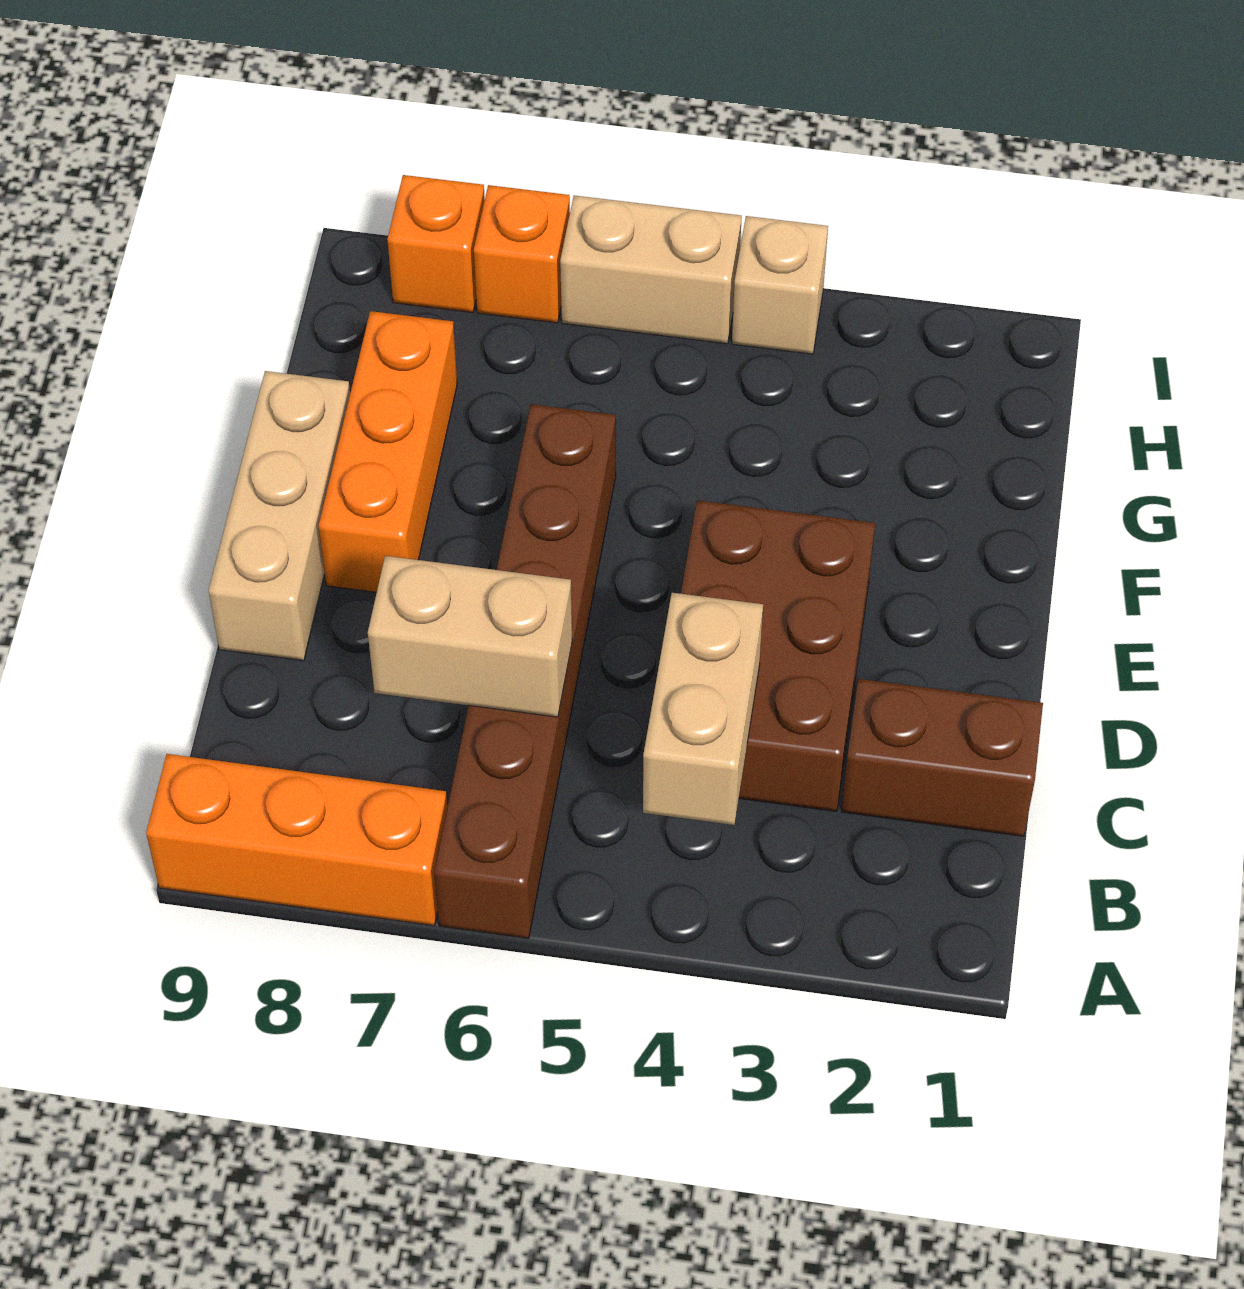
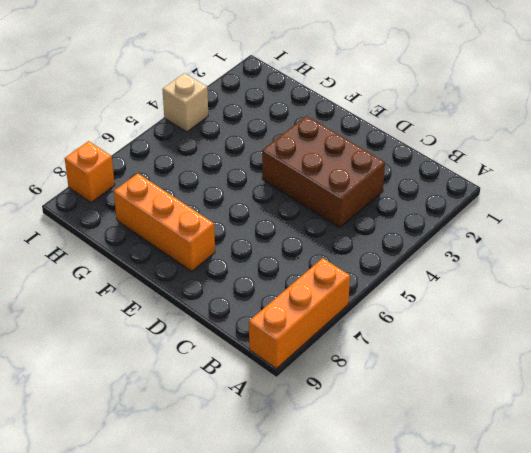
none -> brown 1x6 brick [434,404,616,939]
none -> brown 1x2 brick [842,679,1043,836]
none -> tan 1x3 brick [209,371,350,661]

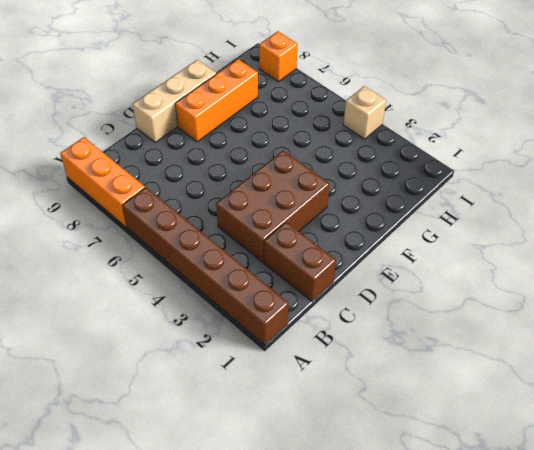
brown 1x6 brick [122,187,289,345] -> brown 1x6 brick turned to [434,404,616,939]
none -> tan 1x2 brick [560,195,742,344]
none -> orange 1x1 brick [474,185,570,323]
none -> tan 1x2 brick [643,593,763,825]

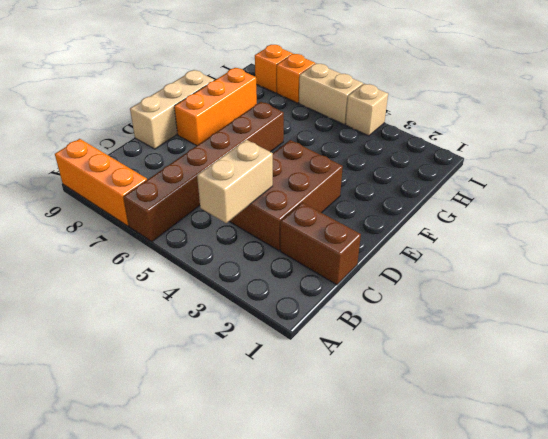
none -> tan 1x2 brick [368,556,572,717]

